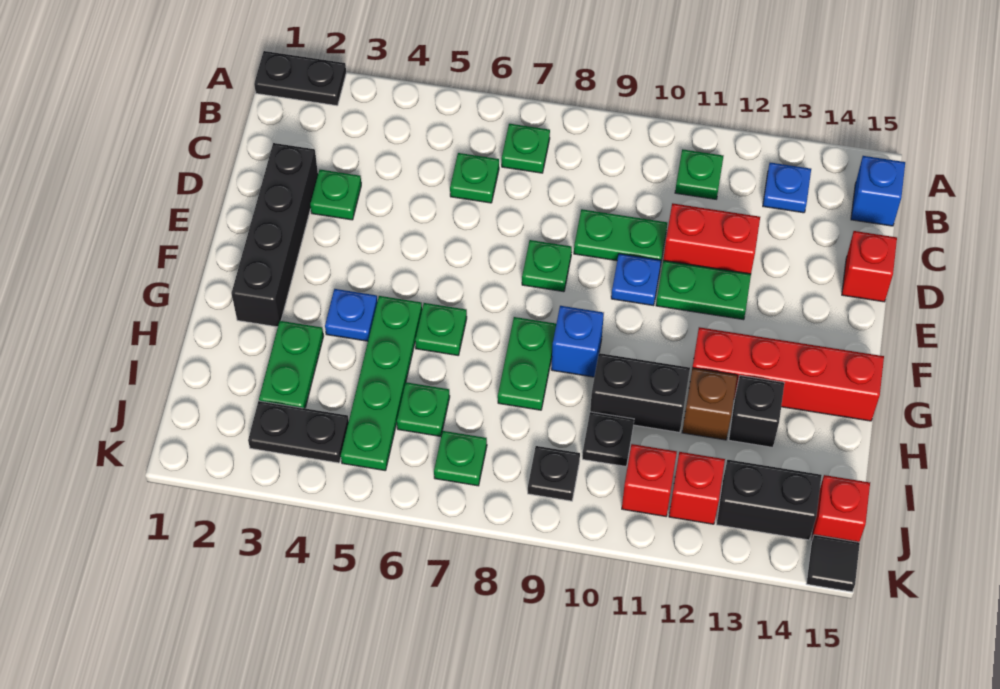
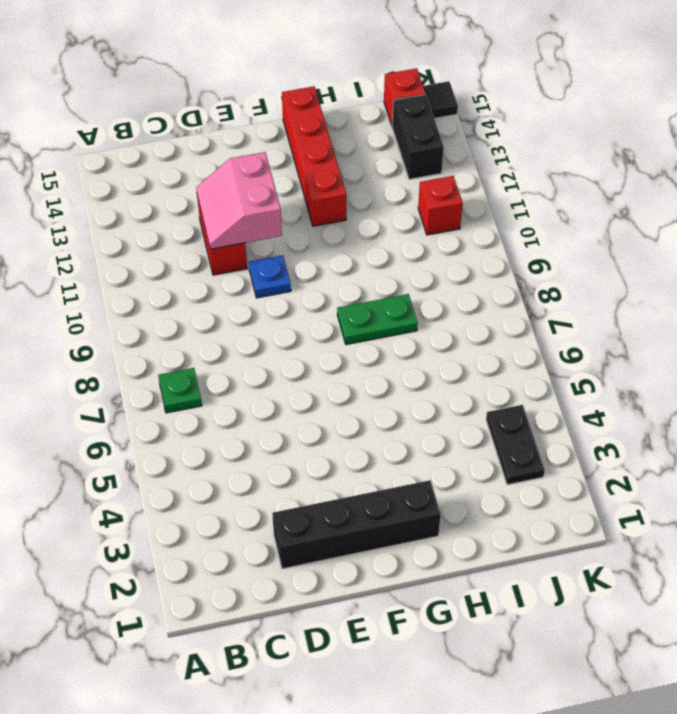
pink 2x2 slope [196,152,282,249] -> none
none -> black 1x2 plate [254,51,346,106]
none -> green 1x1 plate [675,149,723,199]
none -> blue 1x1 plate [763,163,811,213]
none -> blue 1x1 brick [851,156,905,226]

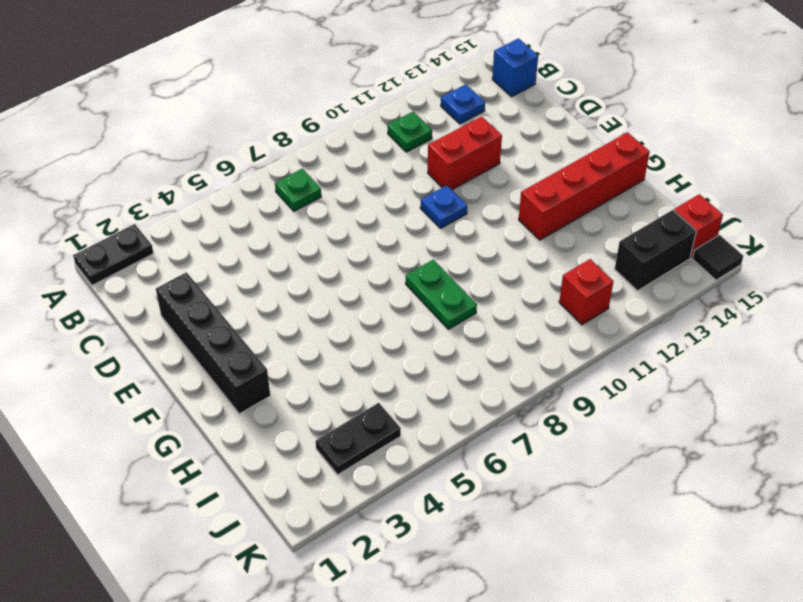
none -> green 1x1 plate [450,153,499,203]
none -> green 1x1 plate [310,170,361,220]
none -> green 1x2 plate [574,209,667,261]
none -> red 1x1 brick [842,231,897,302]

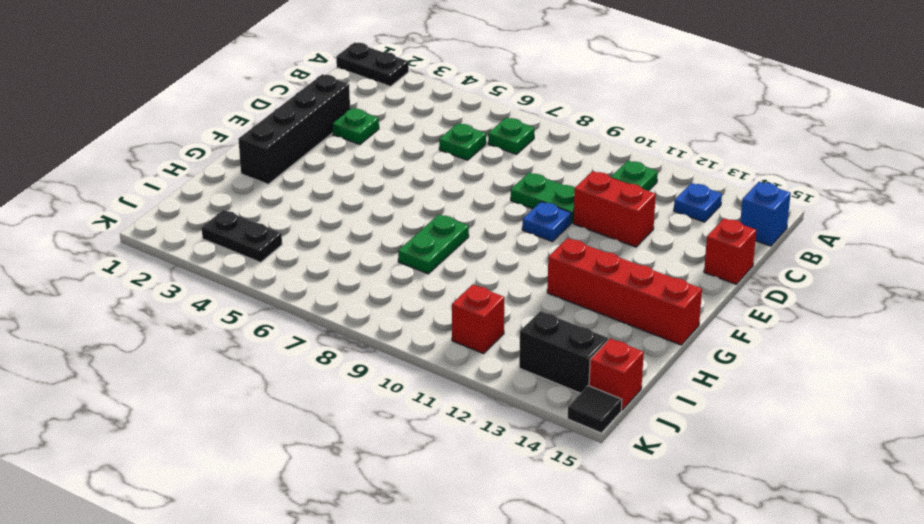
none -> green 1x1 plate [522,240,572,292]
none -> green 1x2 plate [656,260,751,320]
none -> blue 1x1 plate [325,289,377,341]
none -> green 1x4 plate [341,296,422,471]

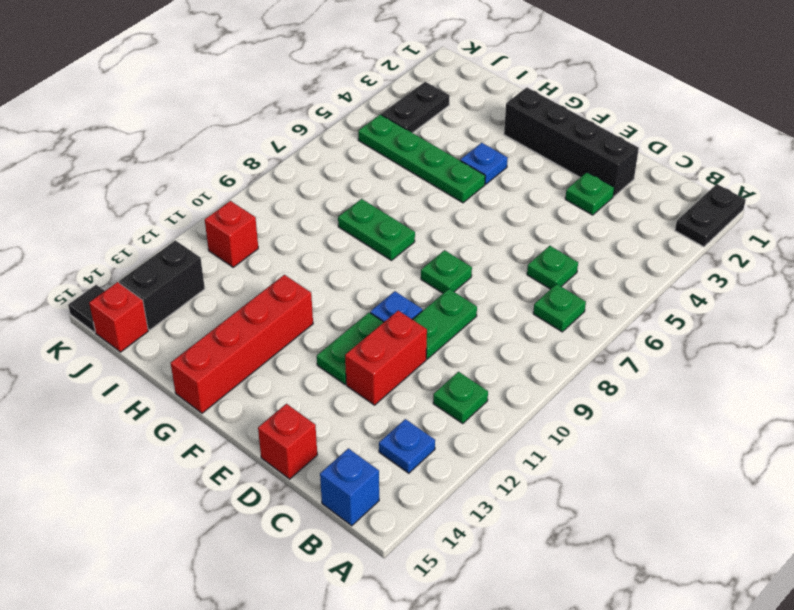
none -> green 1x1 plate [415,303,467,355]
none -> blue 1x1 brick [551,306,604,377]
none -> green 1x2 plate [259,321,323,408]
none -> black 1x2 brick [590,353,690,433]

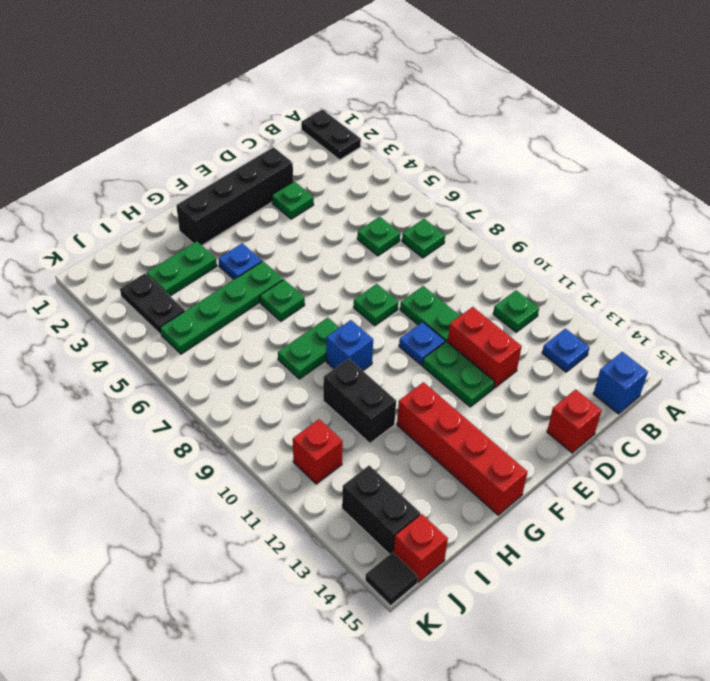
none -> brown 1x1 brick [682,368,737,440]
none -> black 1x1 brick [729,375,784,447]
none -> green 1x1 plate [397,382,450,436]
none -> black 1x1 plate [582,412,634,466]

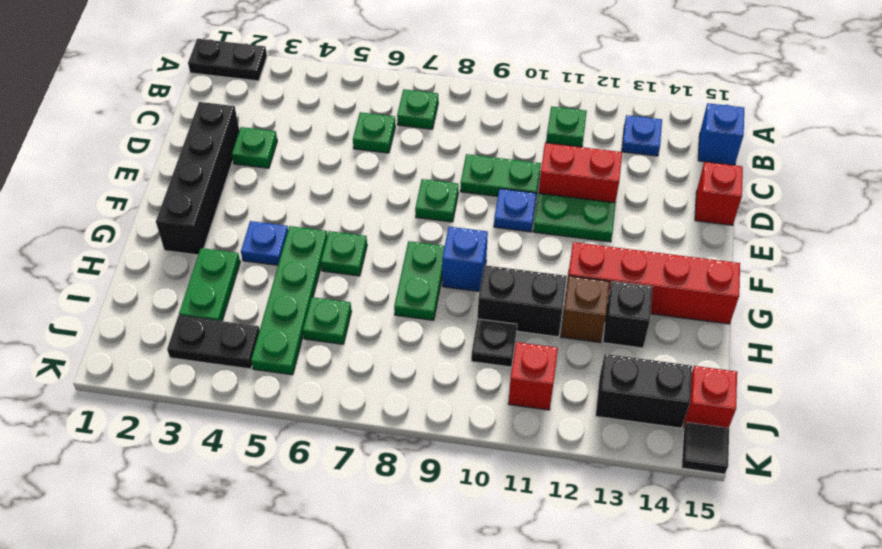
none -> green 1x1 plate [434,431,487,486]
none -> black 1x1 plate [528,446,580,501]
none -> red 1x1 brick [669,452,725,524]

